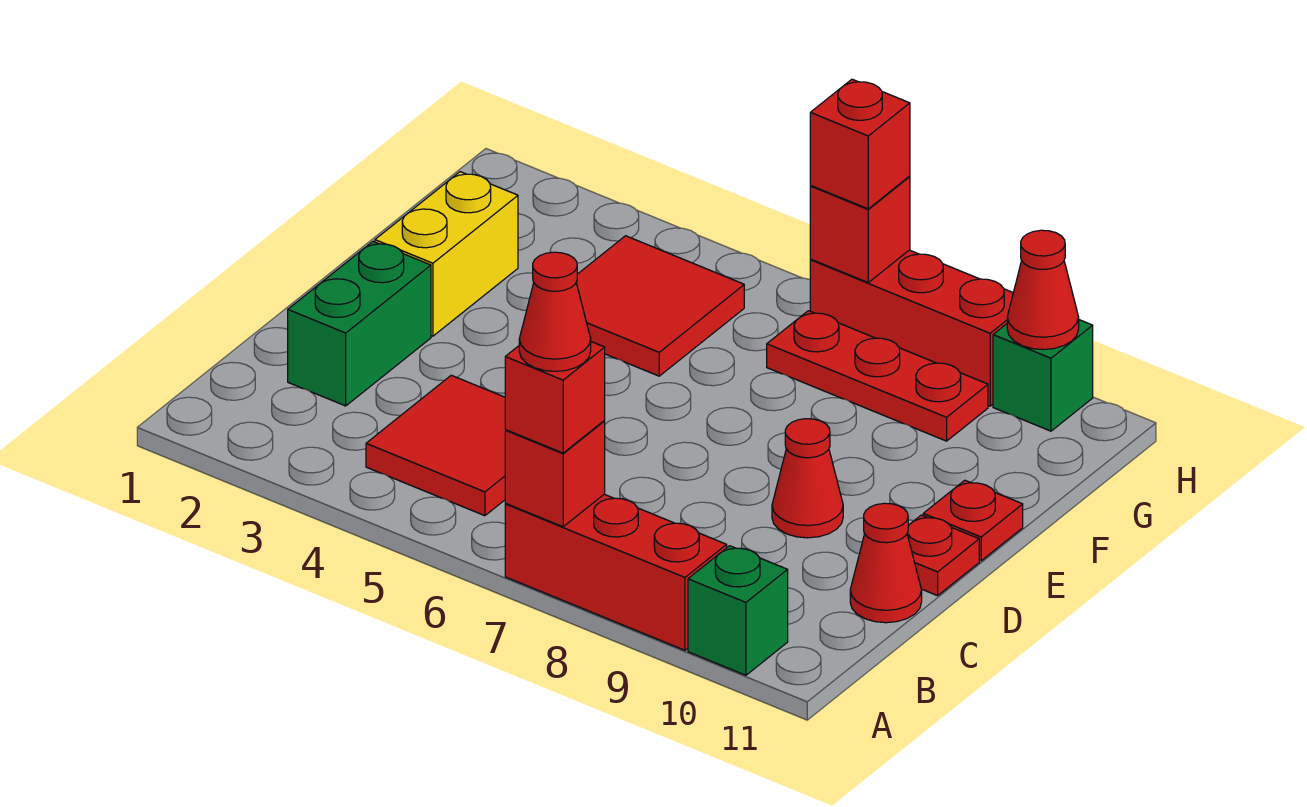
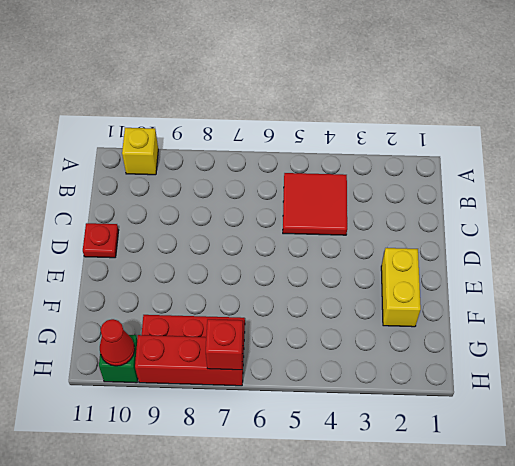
yellow 1x1 brick [122,128,158,175] -> green 1x1 brick [688,546,788,675]
none -> red 1x3 brick [505,494,727,650]
none -> green 1x2 brick [288,242,431,406]
none -> red 1x1 cone [850,503,922,623]

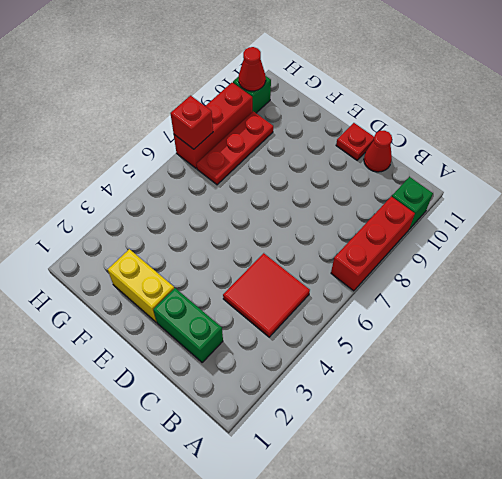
none -> red 1x1 cone [772,419,843,538]
none -> red 1x1 plate [923,480,1023,561]
none -> red 2x2 tile [576,236,744,376]

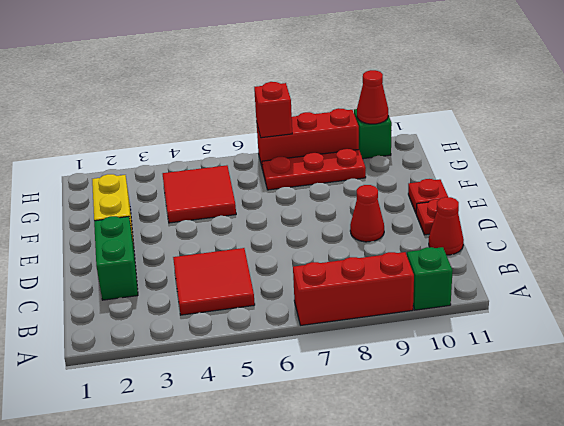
none -> red 1x1 brick [505,421,605,527]
none -> red 1x1 brick [505,342,605,453]
none -> red 1x1 brick [810,79,910,209]

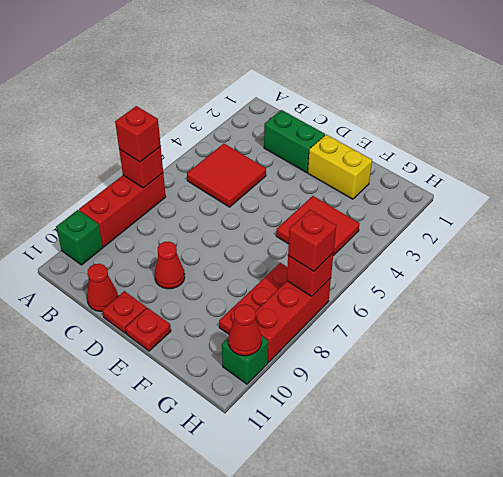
none -> red 1x1 cone [519,252,591,371]

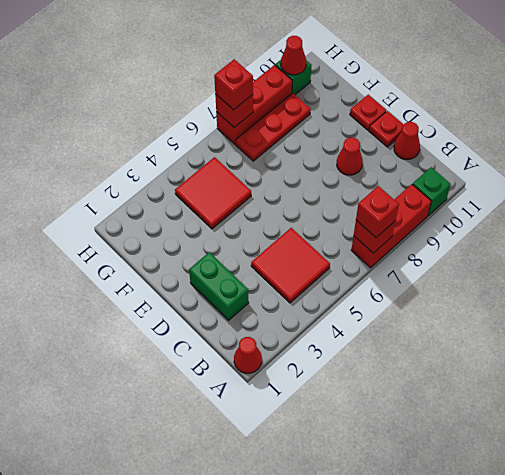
red 1x1 cone [234,337,262,373] -> red 1x1 cone moved to [519,252,591,371]
none -> yellow 1x2 brick [375,172,518,336]

